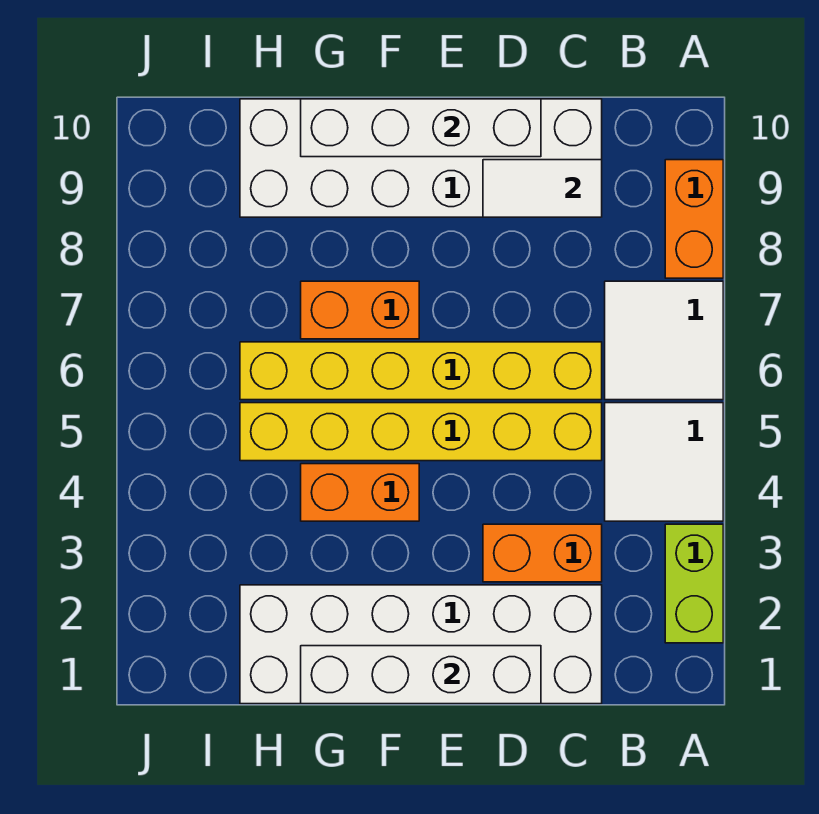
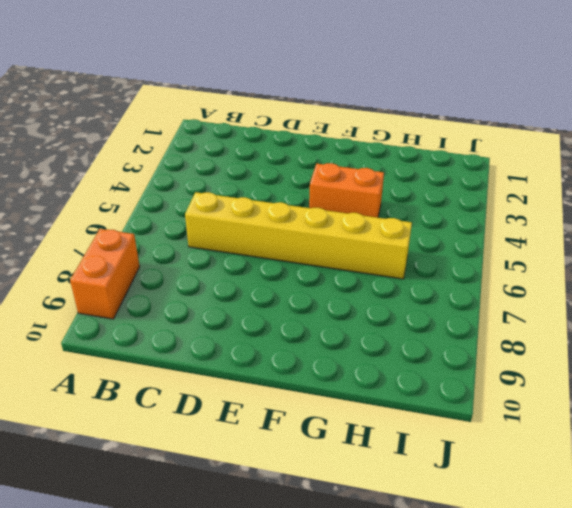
none -> lime 1x2 brick [665,524,723,643]
none -> white 2x2 tile [605,403,723,521]
none -> white 2x2 tile [605,281,723,400]

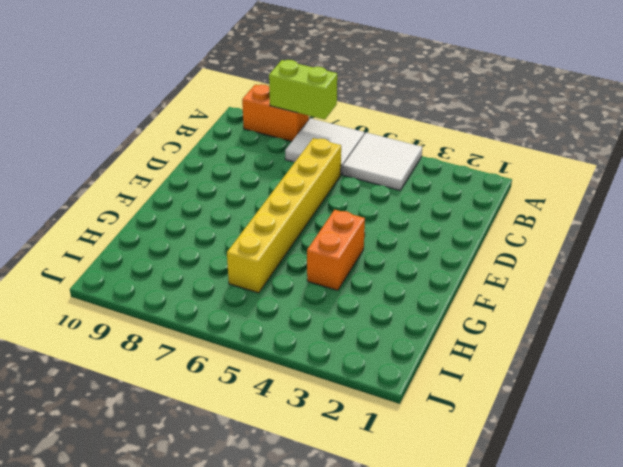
lime 1x2 brick [269,60,337,120] -> lime 1x2 brick moved to [665,524,723,643]
none -> white 2x6 brick [240,585,602,704]
none -> orange 1x2 brick [483,524,602,582]
none -> yellow 1x6 brick [240,403,602,461]

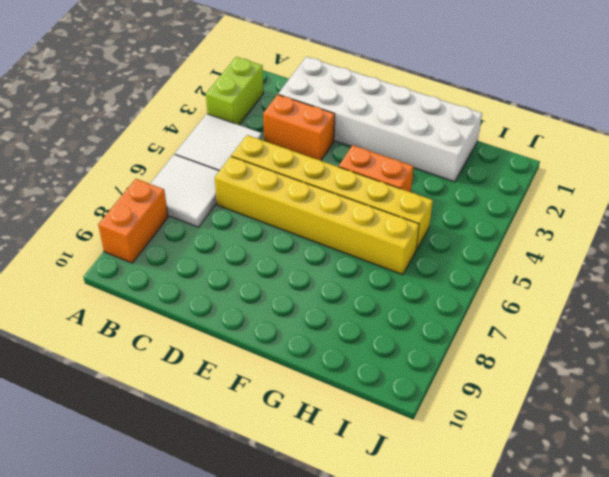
none -> white 2x6 brick [240,99,602,217]
none -> orange 1x2 brick [301,281,419,339]
none -> white 1x2 tile [483,160,602,217]

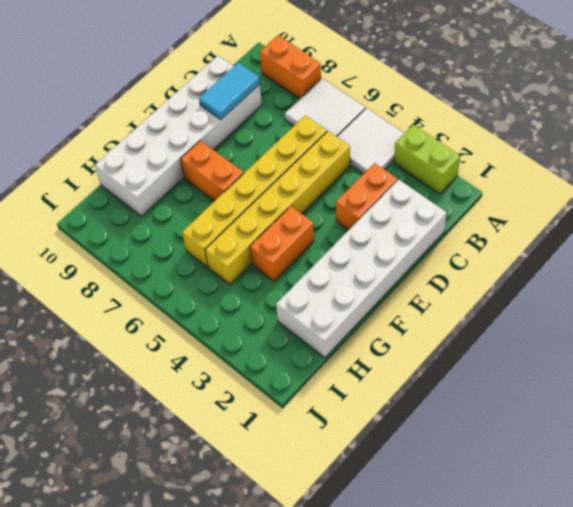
cyan 1x2 tile [199,63,260,119] -> white 1x2 tile [483,160,602,217]
orange 1x2 brick [181,141,244,201] -> orange 1x2 brick turned to [301,281,419,339]
none -> white 1x4 brick [301,646,541,704]
none -> white 1x4 brick [301,99,541,157]

